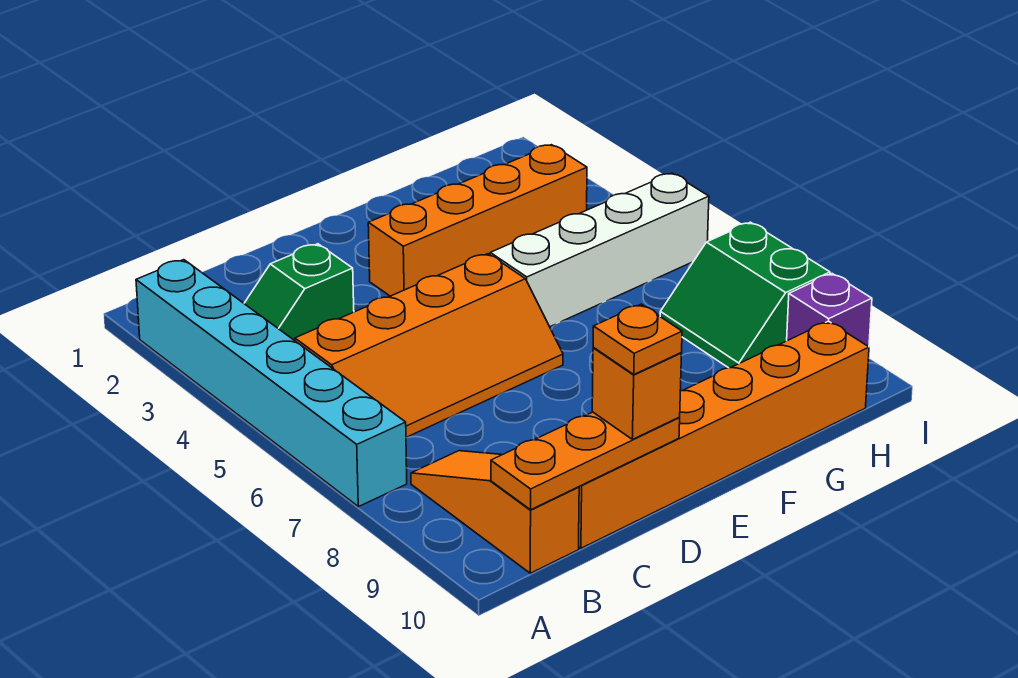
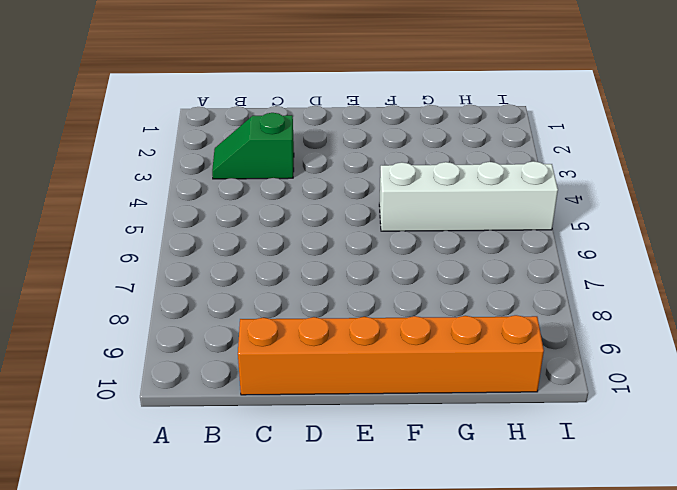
none -> cyan 1x6 brick [136,260,407,507]
none -> orange 2x4 slope [295,254,563,438]
none -> orange 1x3 slope [411,451,579,573]

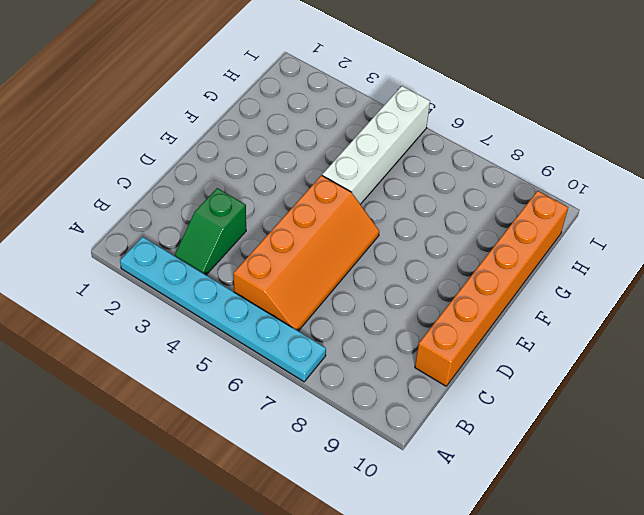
cyan 1x6 plate [120,237,326,382] -> cyan 1x6 brick [136,260,407,507]
none -> orange 1x3 slope [411,451,579,573]
none -> orange 1x4 brick [368,145,587,296]
none -> green 2x2 slope [660,222,830,368]

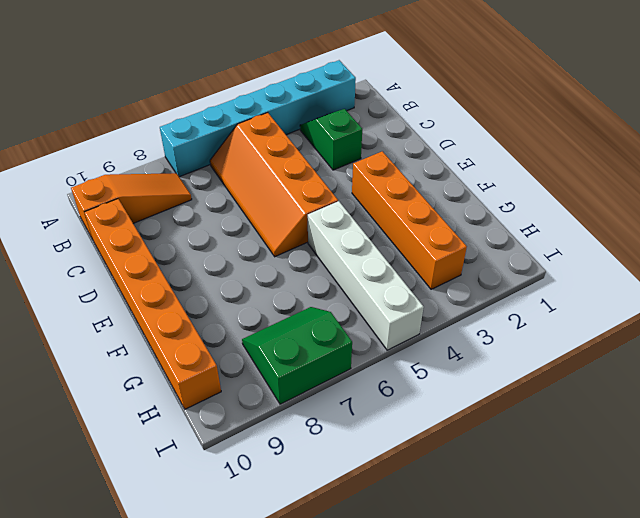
none -> purple 1x1 brick [787,274,872,347]
none -> orange 1x3 plate [491,412,680,510]
none -> orange 1x1 brick [592,348,682,439]

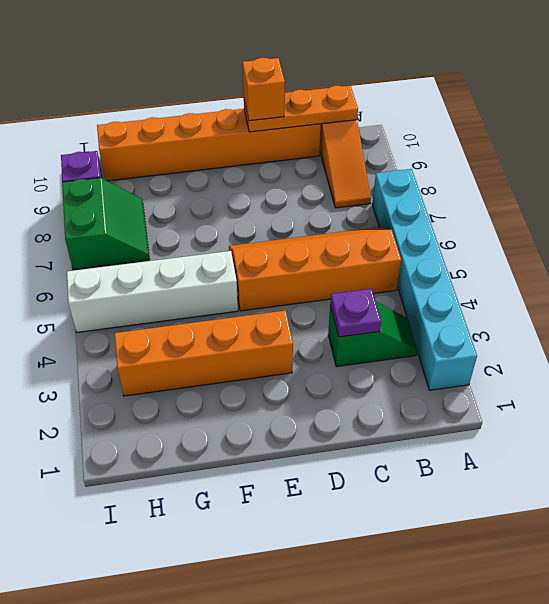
purple 1x1 plate [330,289,381,337] -> none
none -> orange 1x1 plate [593,304,682,374]

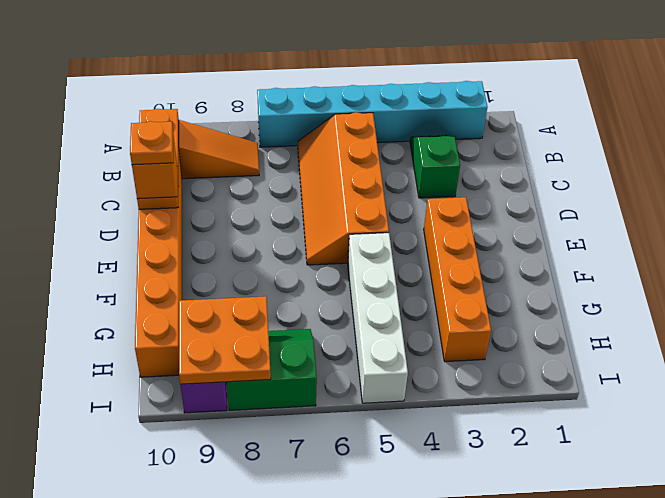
orange 2x2 plate [179,296,271,384] -> none

